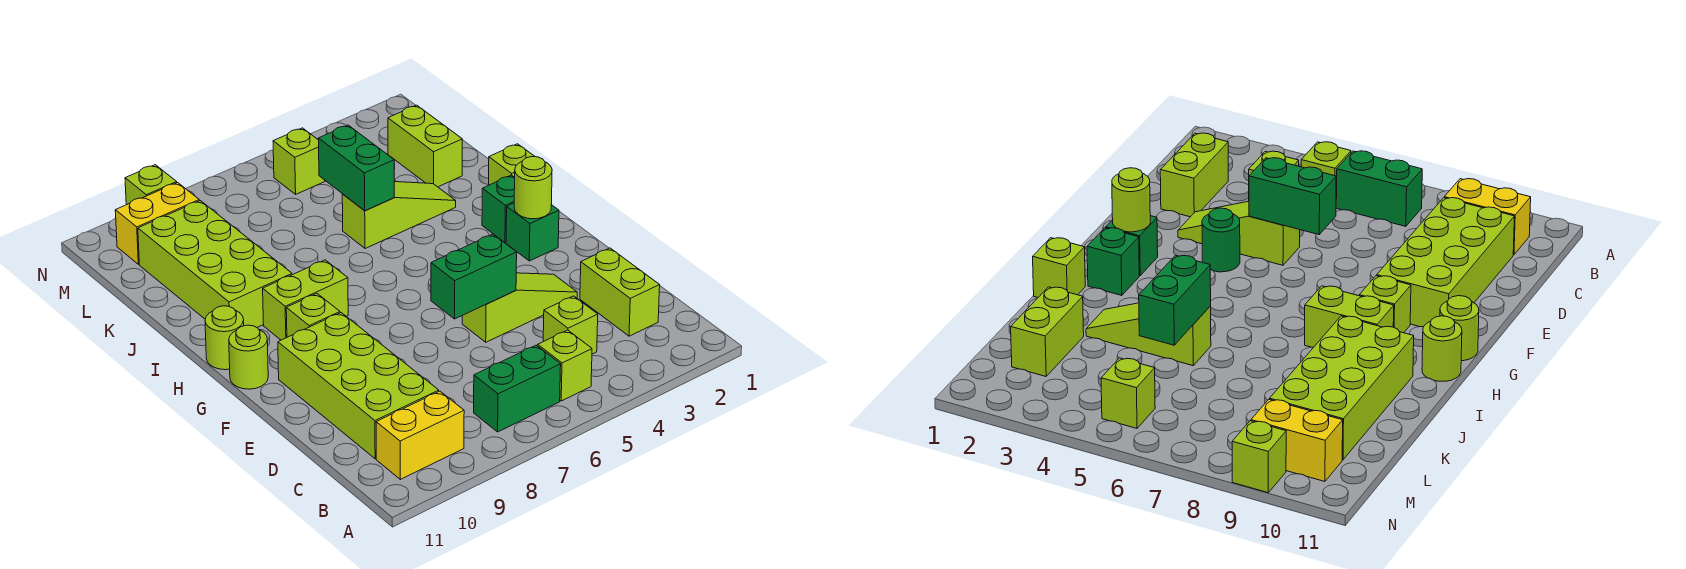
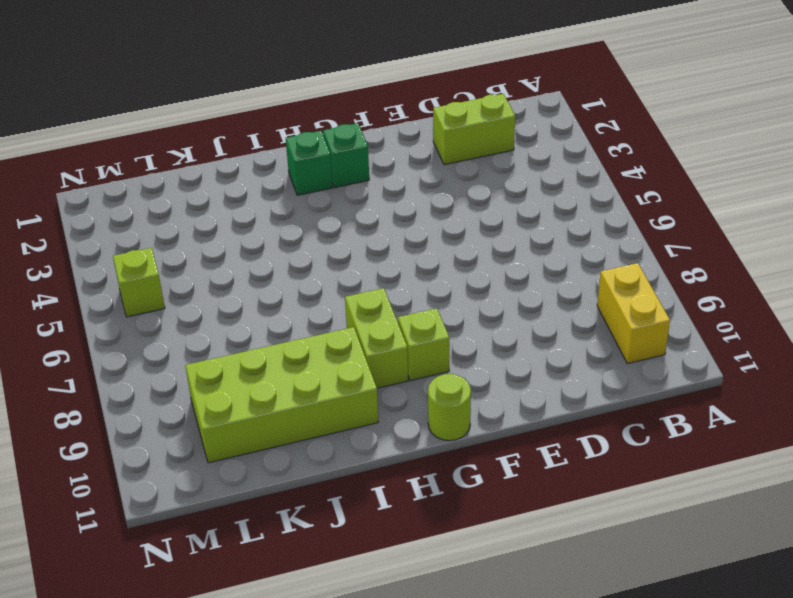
none -> lime 1x1 brick [538,330,592,401]
none -> green 1x2 brick [474,345,561,432]
none -> lime 1x1 brick [543,296,598,354]

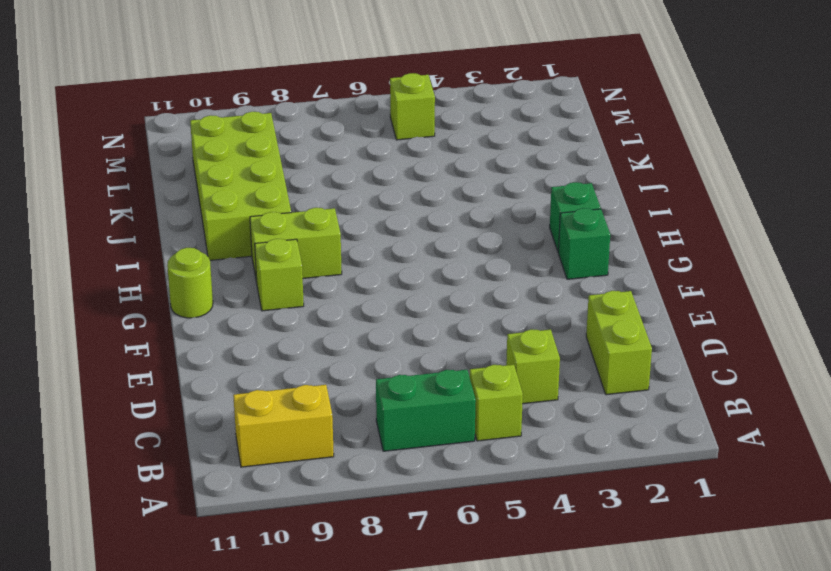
none -> lime 2x4 brick [278,313,439,459]
none -> lime 1x3 slope [462,273,577,342]
none -> green 1x1 round brick [1202,208,1240,272]

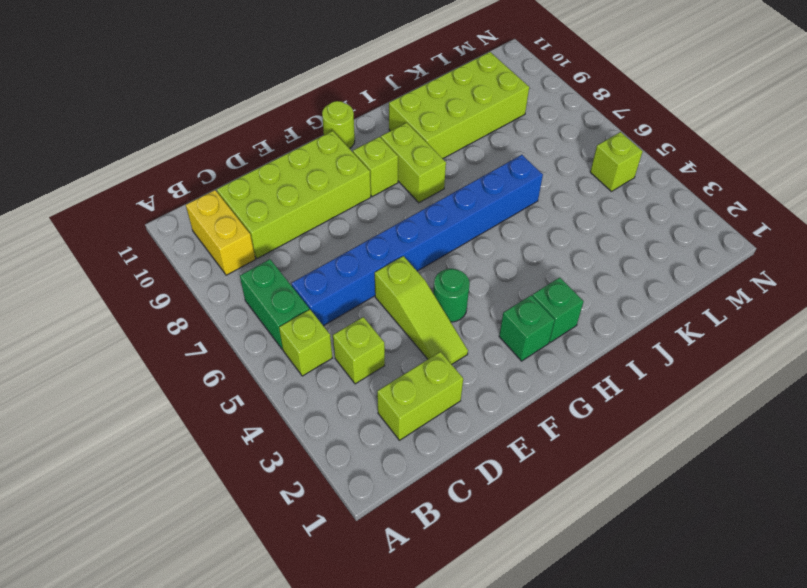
blue 1x8 brick [291,155,543,326] -> none
none -> lime 1x1 round brick [205,306,244,370]
none -> lime 1x1 brick [489,144,535,185]
none -> lime 1x3 slope [342,182,456,249]

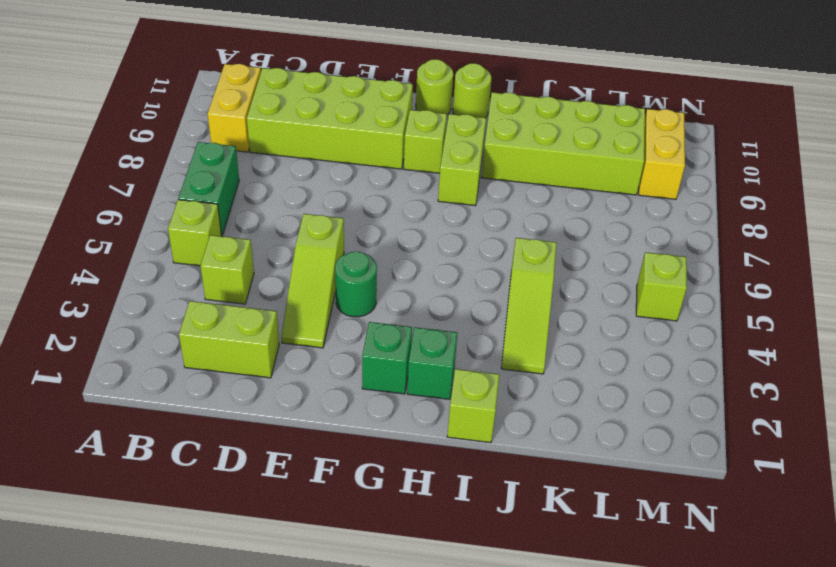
none -> lime 1x2 brick [388,105,462,187]
none -> lime 1x1 brick [125,165,177,205]
none -> green 1x2 brick [431,234,517,319]

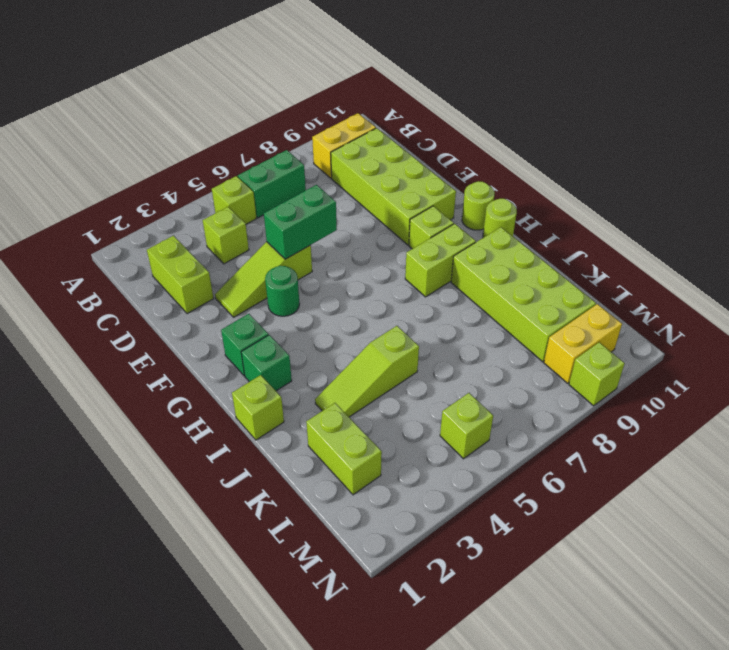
none -> lime 1x1 round brick [514,157,552,219]
none -> green 1x2 brick [318,125,394,211]

